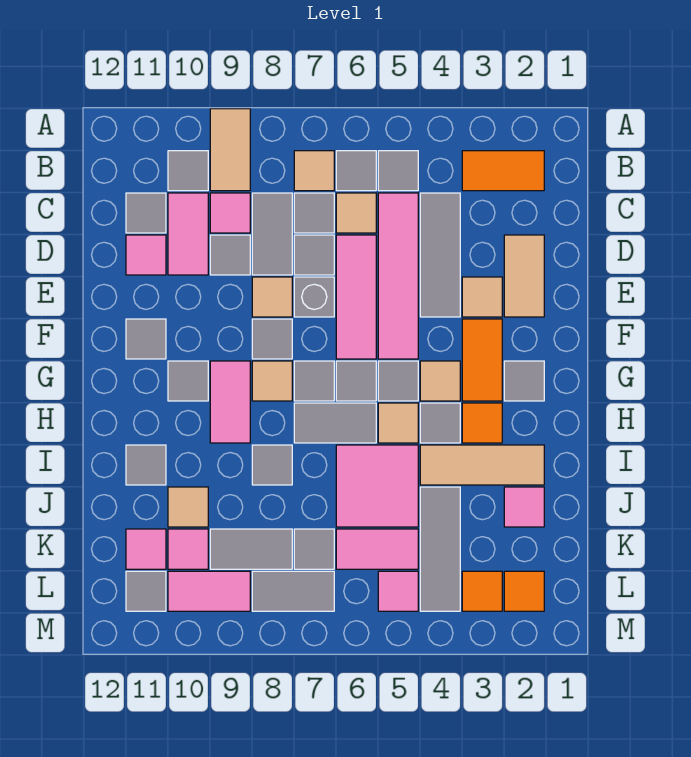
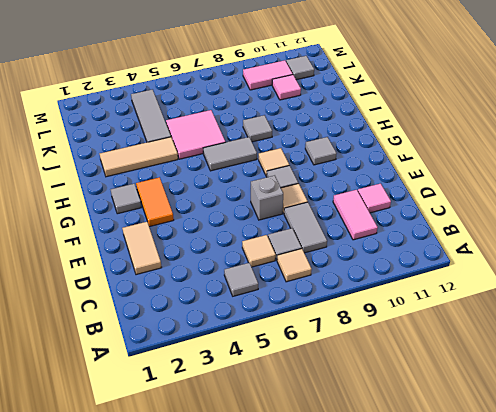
none -> tan 1x2 tile [210,109,250,191]
none -> orange 1x2 tile [462,151,544,191]
none -> grey 1x1 tile [336,151,376,191]
none -> grey 1x1 tile [168,151,208,191]

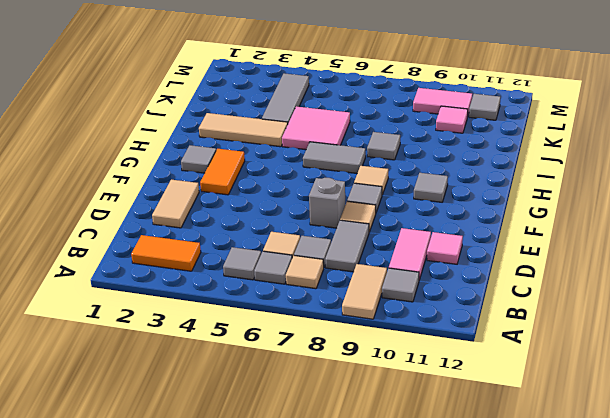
none -> grey 1x3 tile [420,193,460,317]
none -> pink 1x4 tile [378,193,418,359]
none -> pink 1x1 tile [210,193,250,233]
none -> grey 1x1 tile [126,193,166,233]

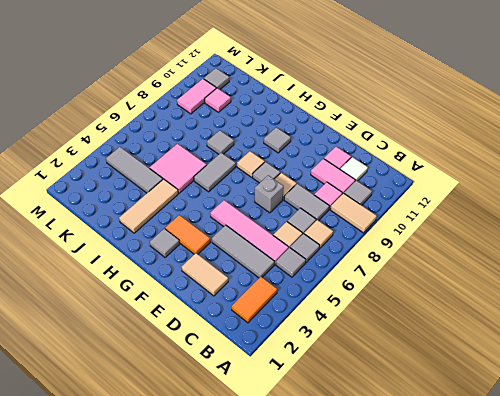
white 1x1 tile [340,157,368,181] -> grey 1x1 tile [126,193,166,233]
none -> pink 1x3 tile [336,235,376,359]
none -> grey 1x1 tile [294,235,334,275]
none -> grey 1x1 tile [210,235,250,275]
none -> tan 1x1 tile [462,277,502,317]

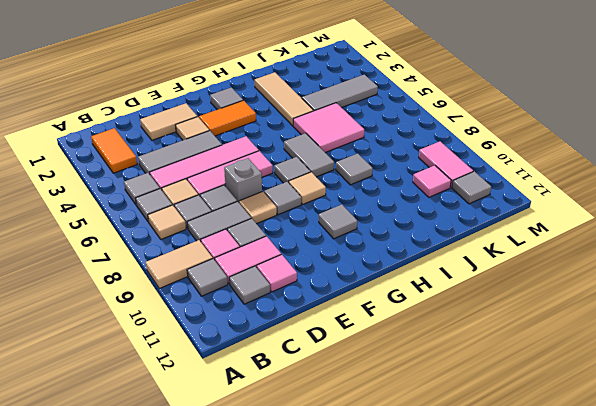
none -> grey 1x1 tile [126,319,166,359]
none -> tan 1x1 tile [420,361,460,401]
none -> grey 1x1 tile [378,361,418,401]
none -> grey 1x1 tile [336,361,376,401]

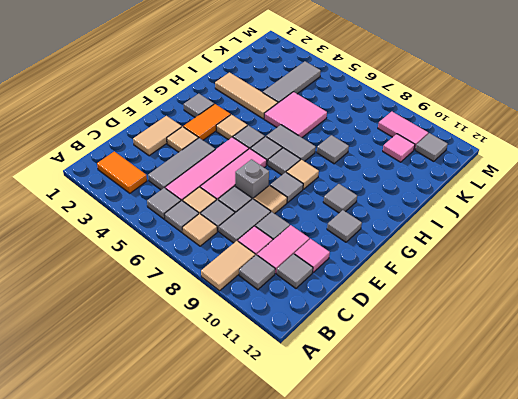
none -> pink 1x2 tile [210,361,250,443]
none -> orange 1x1 tile [462,403,502,443]
none -> grey 1x1 tile [420,403,460,443]
none -> tan 1x1 tile [378,403,418,443]

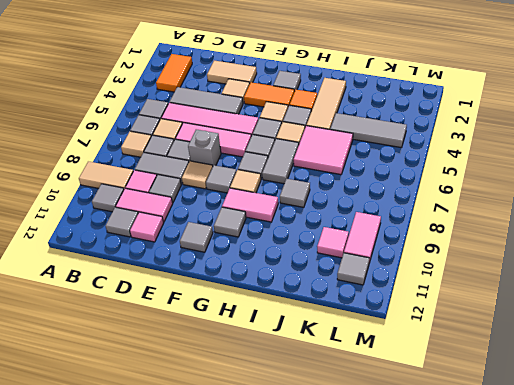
none -> grey 1x1 tile [126,445,166,485]
none -> pink 1x1 tile [504,487,544,527]
none -> tan 1x1 tile [168,487,208,527]
none -> pink 1x2 tile [336,529,418,569]

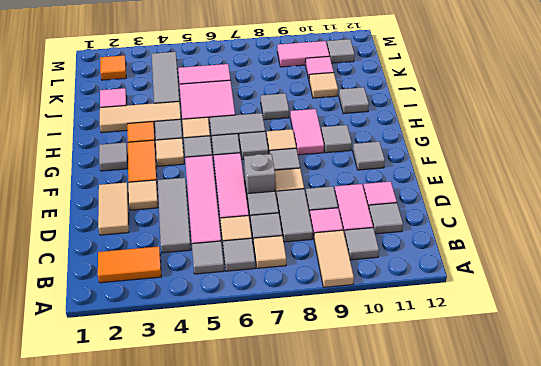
none -> grey 1x1 tile [294,529,334,569]
none -> grey 1x2 tile [210,529,292,569]
none -> pink 1x1 tile [126,529,166,569]
none -> orange 1x1 tile [462,571,502,611]

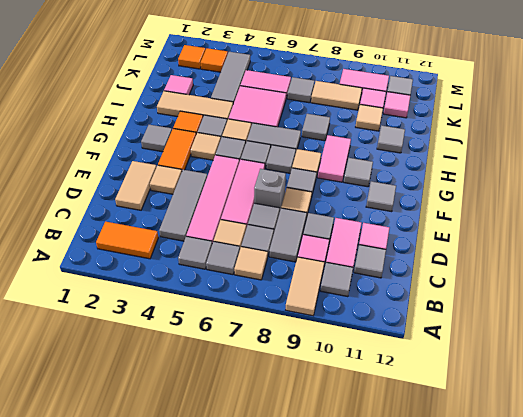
tan 1x2 tile [311,81,362,110] -> grey 1x2 tile [210,529,292,569]
none -> pink 1x1 tile [378,571,418,611]
none -> grey 1x2 tile [252,571,334,611]

